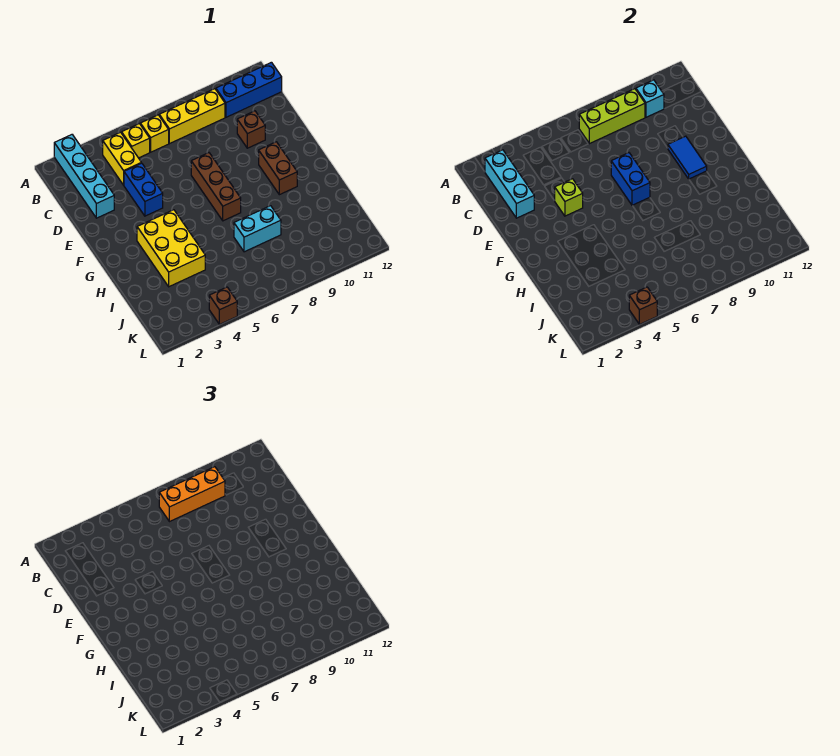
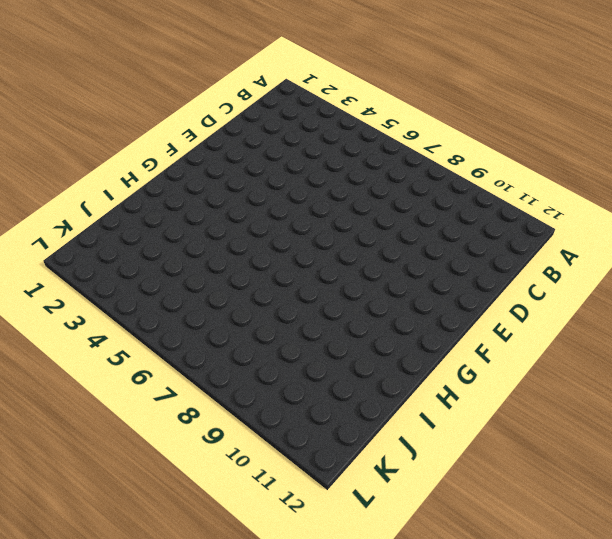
none -> cyan 1x4 brick [54,135,114,218]
none -> yellow 1x2 brick [103,132,141,185]
none -> yellow 1x1 brick [122,124,150,158]

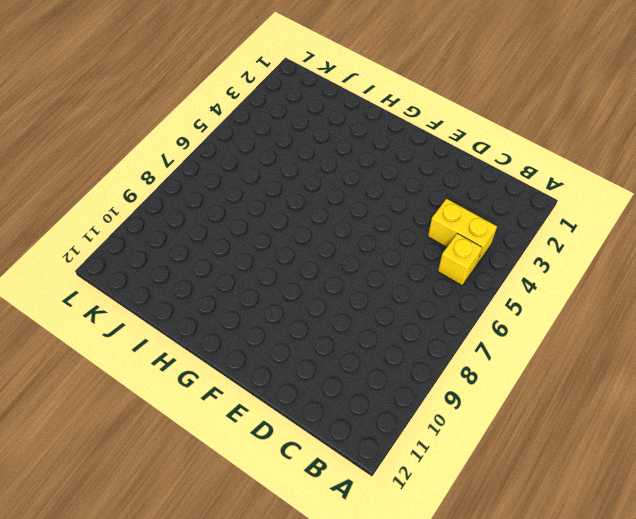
none -> cyan 1x4 brick [54,135,114,218]
none -> yellow 1x1 brick [140,115,169,152]
none -> yellow 1x3 brick [159,89,225,144]

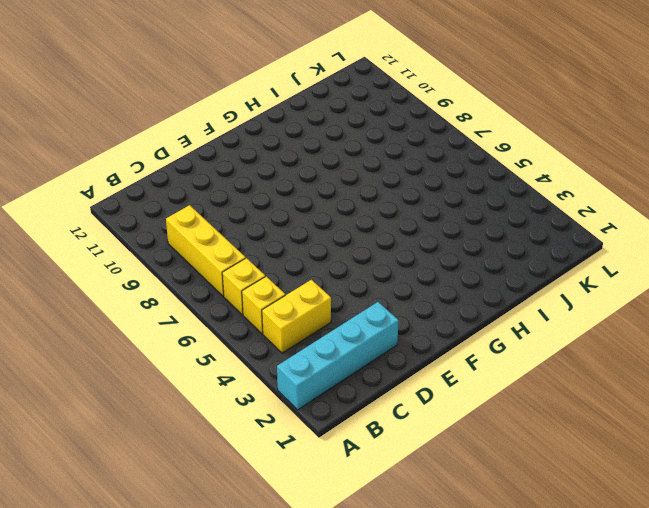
none -> blue 1x3 brick [216,62,282,117]
none -> blue 1x2 brick [124,163,163,216]
none -> brown 1x1 brick [237,111,265,148]

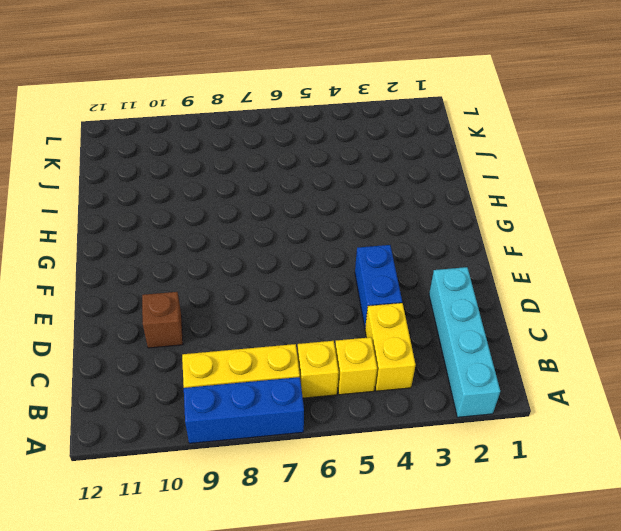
blue 1x3 brick [184,377,304,443] -> blue 1x3 brick moved to [216,62,282,117]
none -> brown 1x3 brick [191,153,241,221]
none -> brown 1x2 brick [259,142,297,195]
none -> yellow 2x3 brick [137,210,205,287]

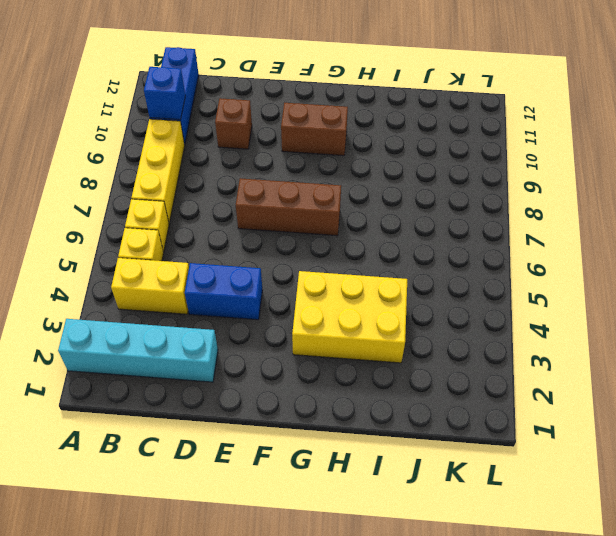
blue 1x1 brick [144,67,185,120] -> cyan 1x1 brick [636,80,664,117]
none -> cyan 1x2 brick [234,206,281,252]
none -> brown 1x1 brick [209,287,237,324]
none -> cyan 1x3 brick [485,150,534,218]

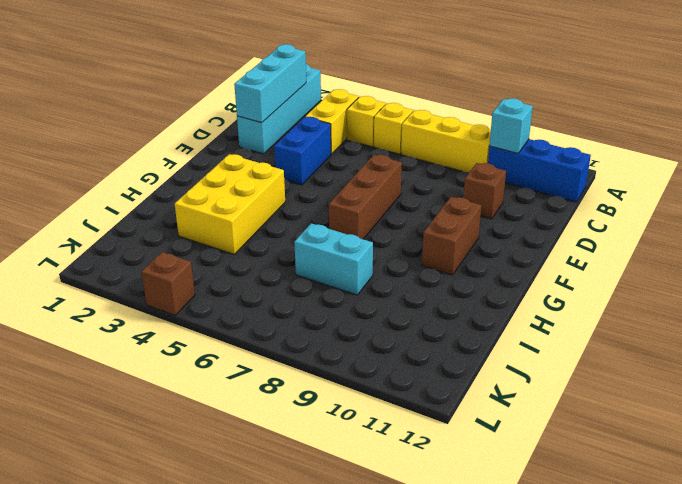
none -> lime 1x3 brick [579,89,645,144]
none -> lime 1x1 brick [554,179,583,216]
none -> blue 1x2 brick [611,153,650,205]

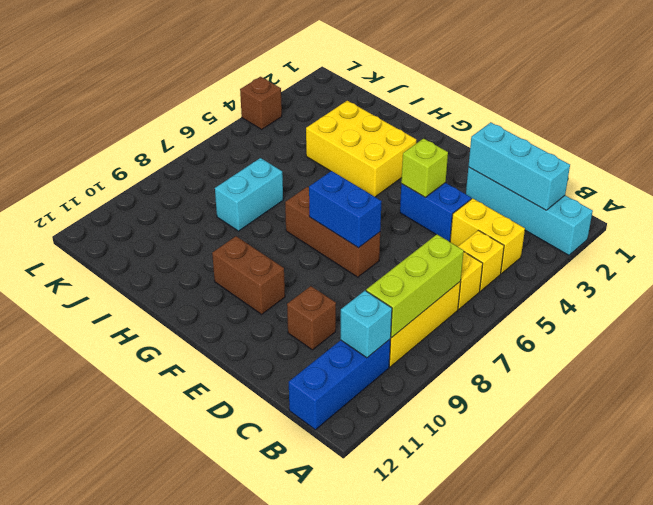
none -> blue 1x2 tile [668,136,707,179]
none -> brown 1x1 brick [629,287,657,324]
none -> orange 1x3 brick [159,467,225,522]

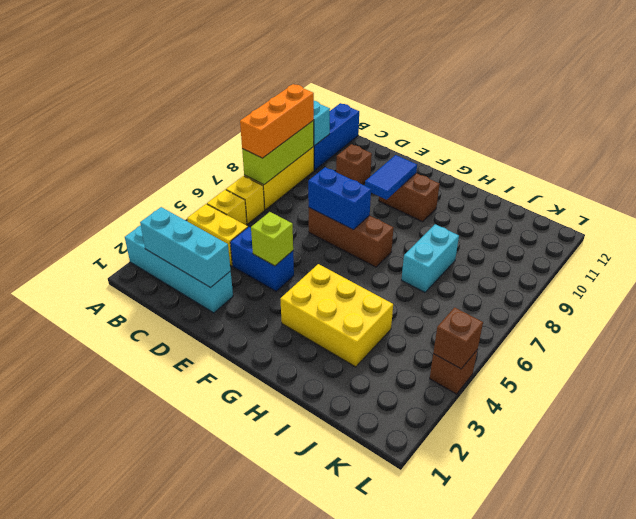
blue 1x2 tile [365,155,417,200] -> blue 1x2 tile turned to [668,136,707,179]

